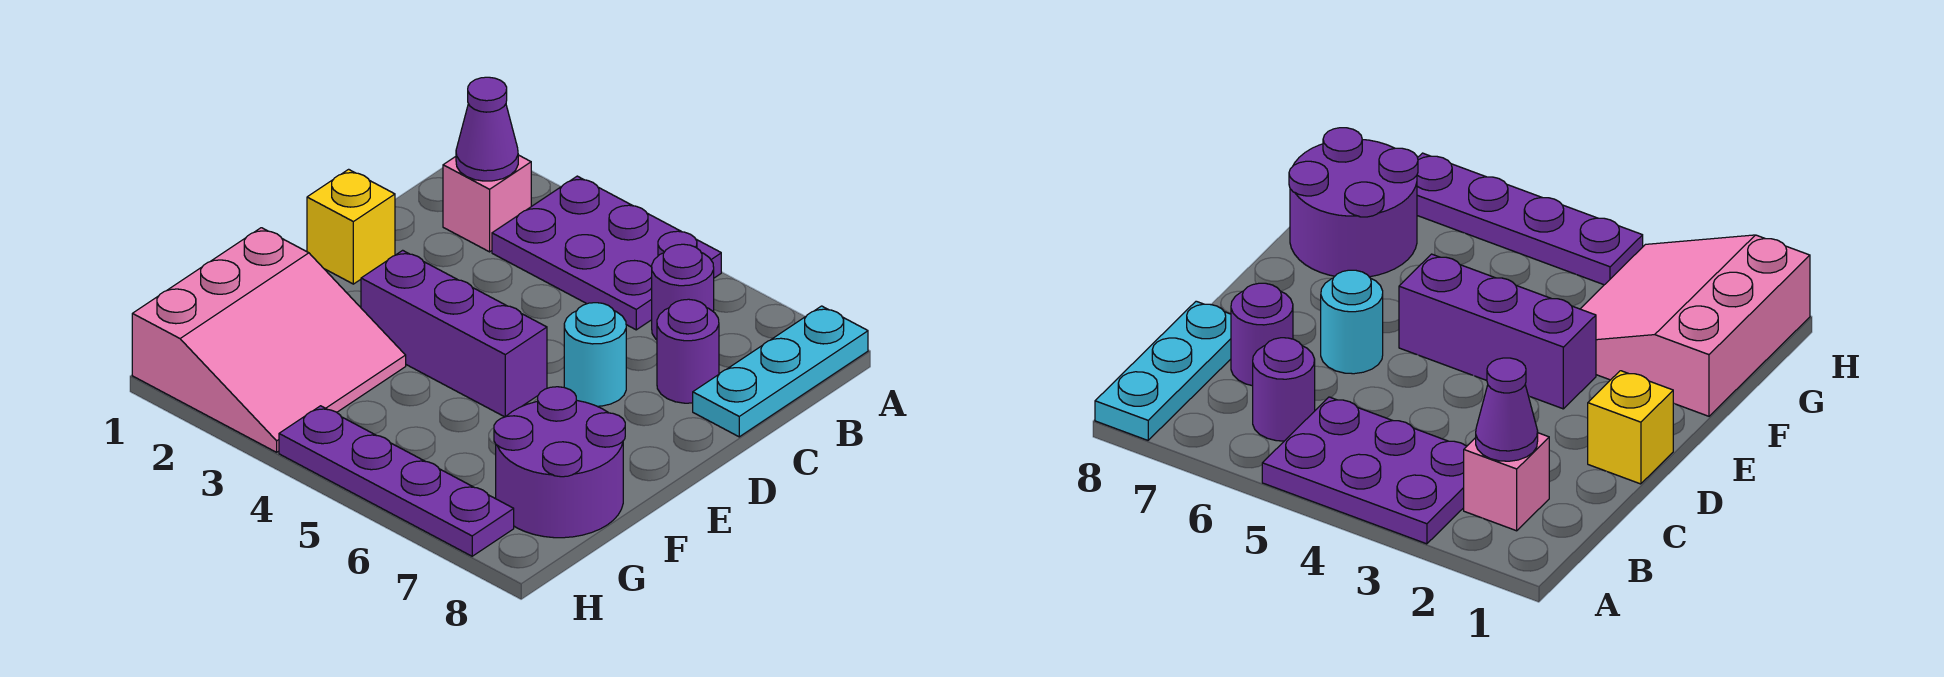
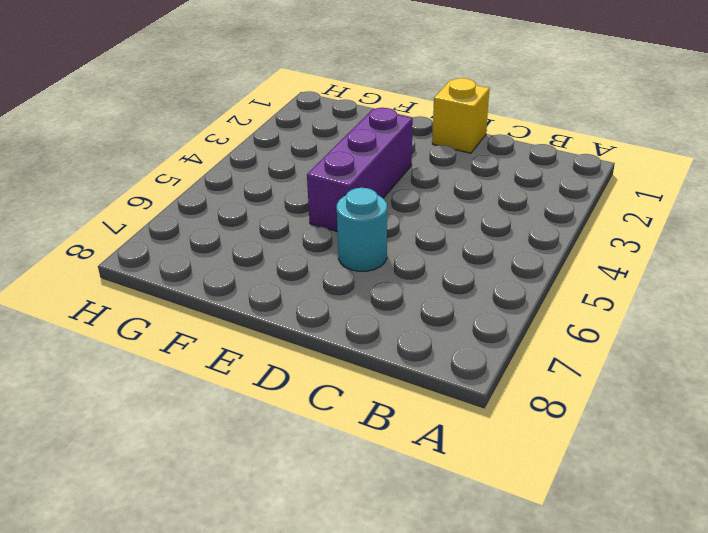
none -> purple 2x3 plate [492,176,721,330]
none -> cyan 1x3 plate [693,306,868,437]
none -> pink 1x1 brick [443,155,531,252]

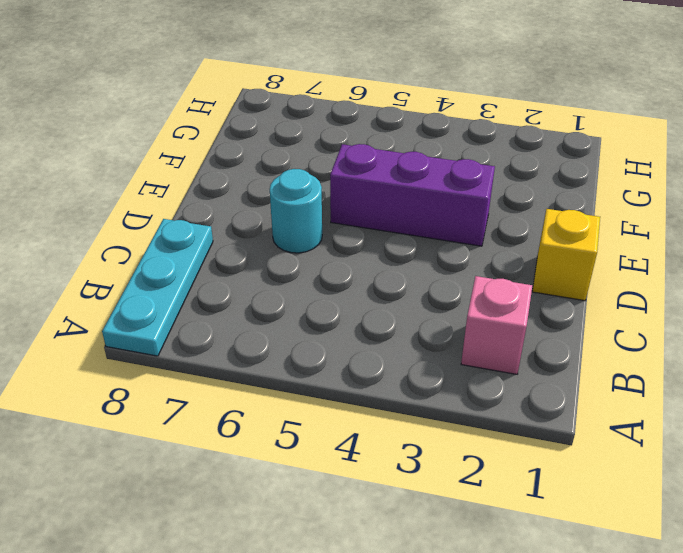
none -> purple 2x3 plate [492,176,721,330]
none -> purple 1x1 round brick [652,244,714,340]
none -> purple 1x1 round brick [657,299,719,403]

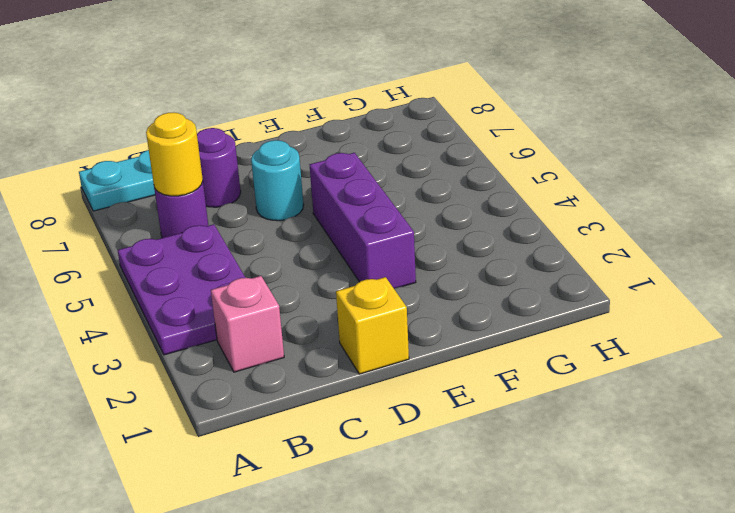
yellow 1x1 round brick [146,113,203,196] -> none
none -> pink 3x3 slope [132,228,406,452]
none -> purple 2x2 round brick [494,387,625,538]
none -> purple 1x4 plate [279,406,514,556]

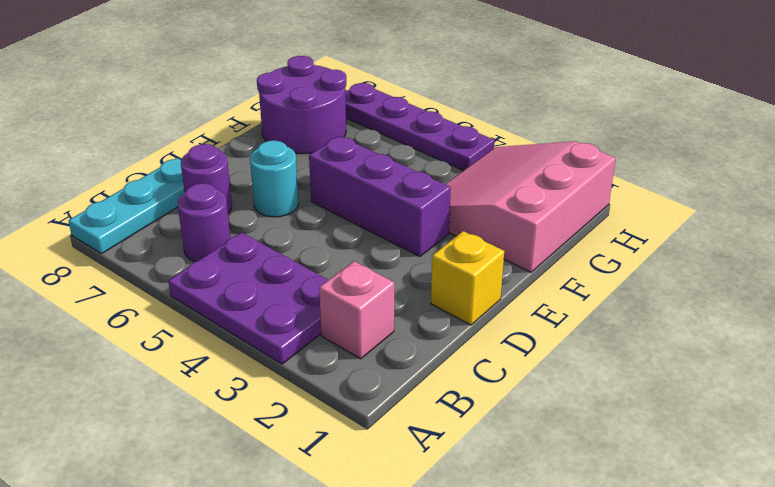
none -> purple 1x1 cone [456,77,518,181]

